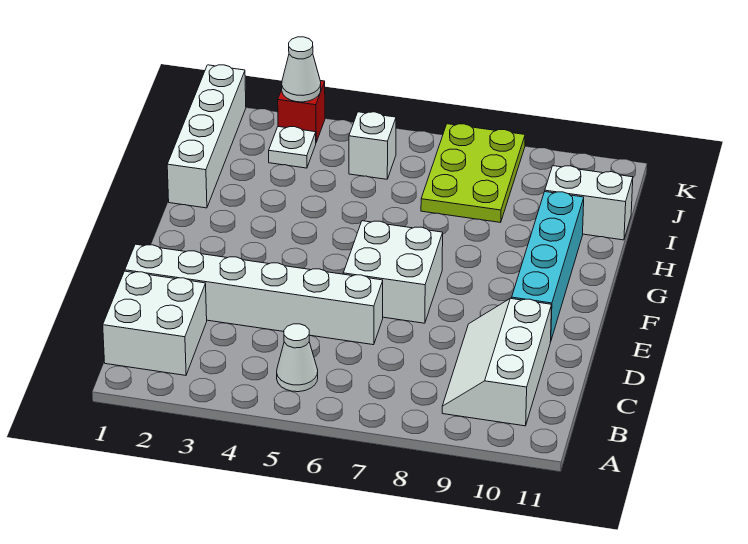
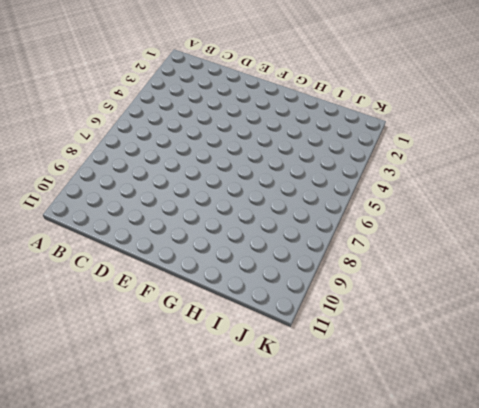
none -> white 2x2 brick [103,271,207,375]
none -> white 1x1 cone [277,324,318,392]
none -> white 2x3 slope [442,298,552,426]

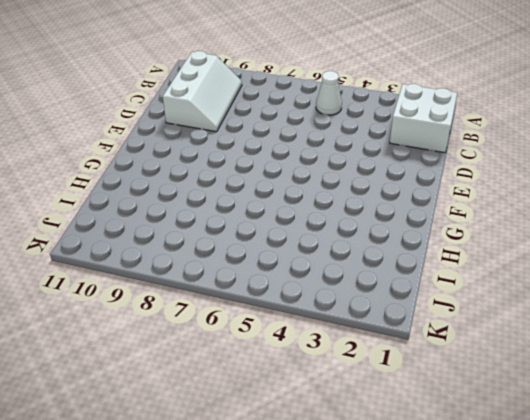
none -> white 1x6 brick [125,244,383,345]
none -> white 2x2 brick [343,221,443,323]
none -> cyan 1x4 brick [512,192,584,342]

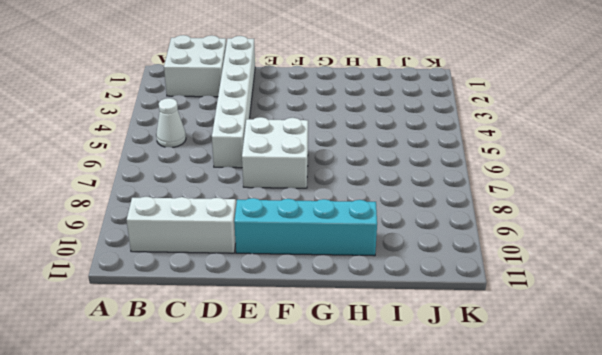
none -> white 1x4 brick [167,65,246,208]
none -> lime 2x3 plate [421,124,525,222]
none -> white 1x2 brick [545,166,633,240]

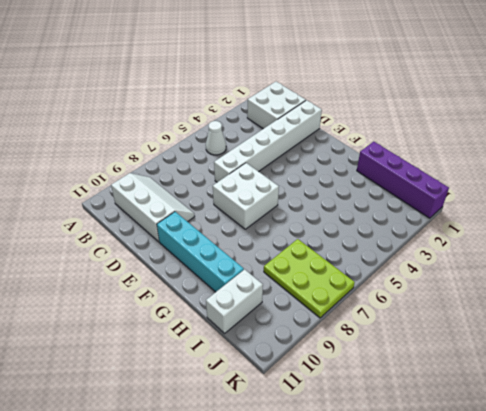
purple 1x4 brick [357,141,449,218] -> white 1x4 brick [167,65,246,208]
none -> white 1x1 plate [269,127,316,168]
none -> white 1x1 brick [349,112,396,179]
none -> red 1x1 brick [278,81,325,142]

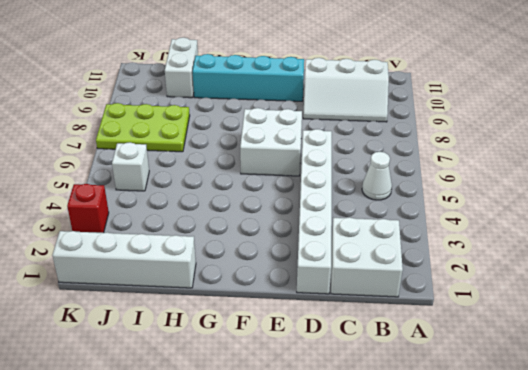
none -> white 1x1 plate [269,127,316,168]
none -> white 1x1 cone [282,37,321,102]

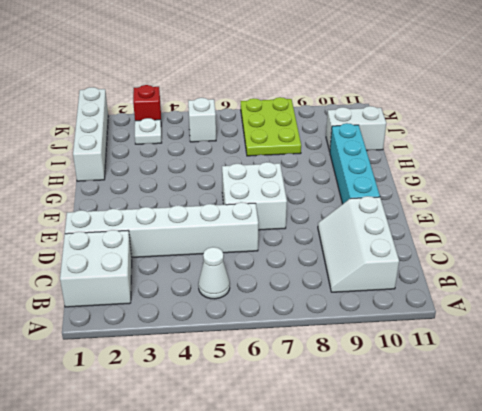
none -> white 1x1 cone [282,37,321,102]

